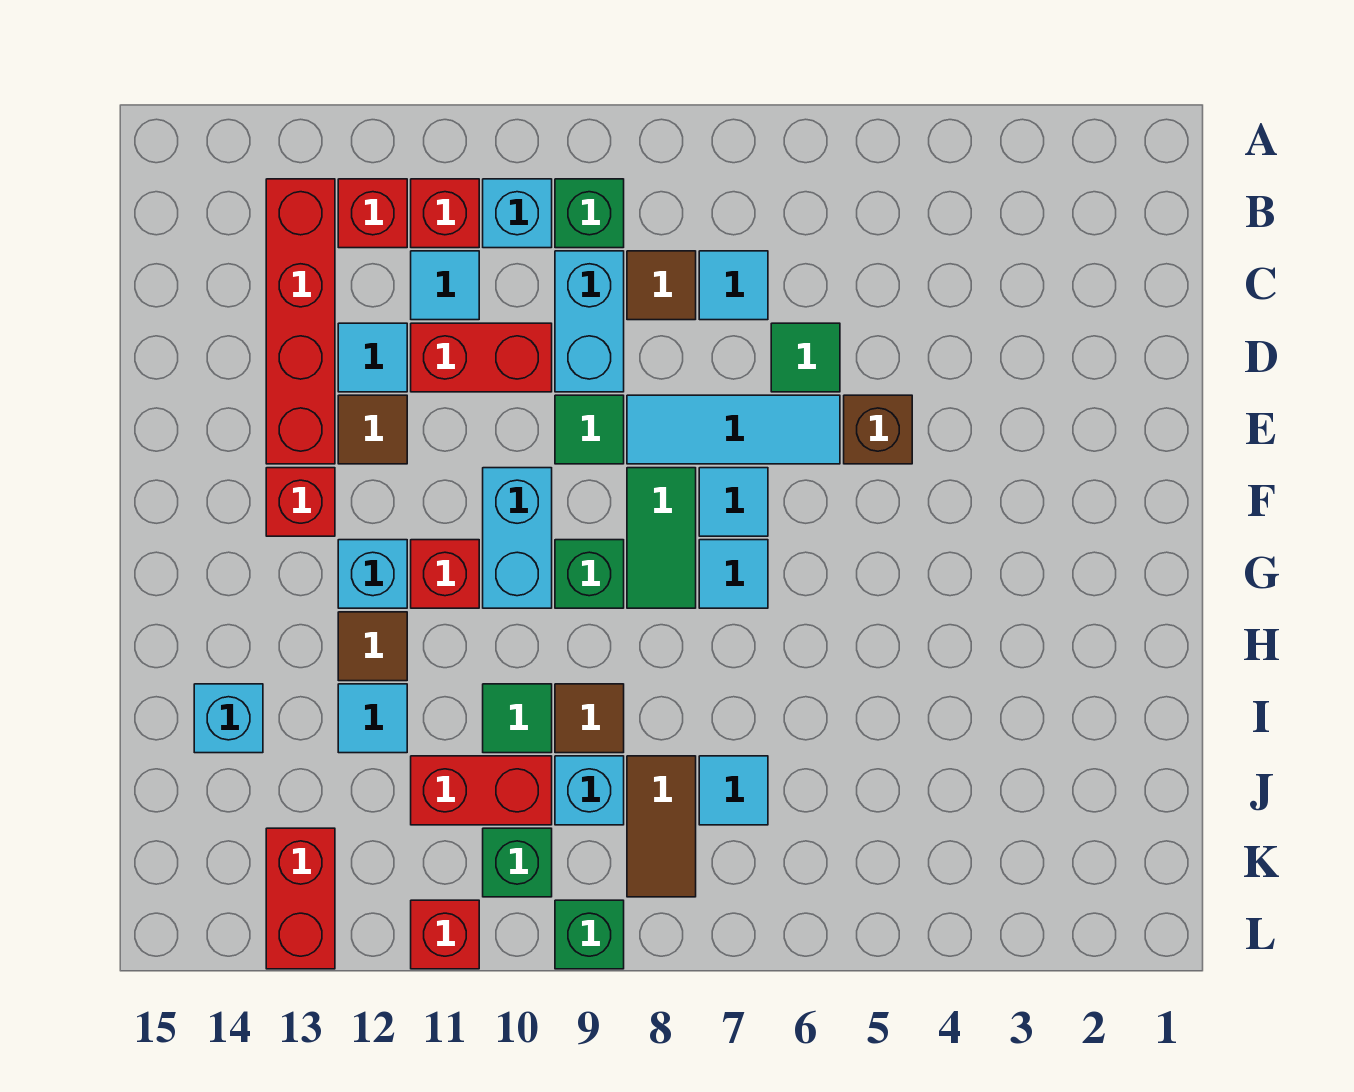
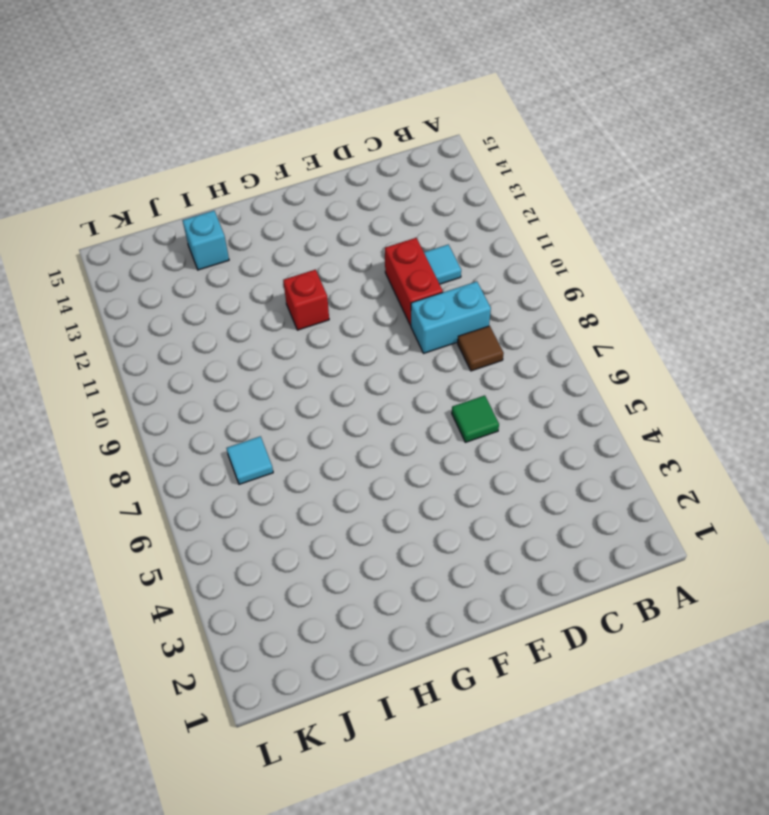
none -> green 1x1 brick [555,179,624,248]
none -> cyan 1x1 brick [483,179,552,248]
none -> red 1x1 brick [411,179,479,248]
none -> red 1x1 brick [338,179,407,248]

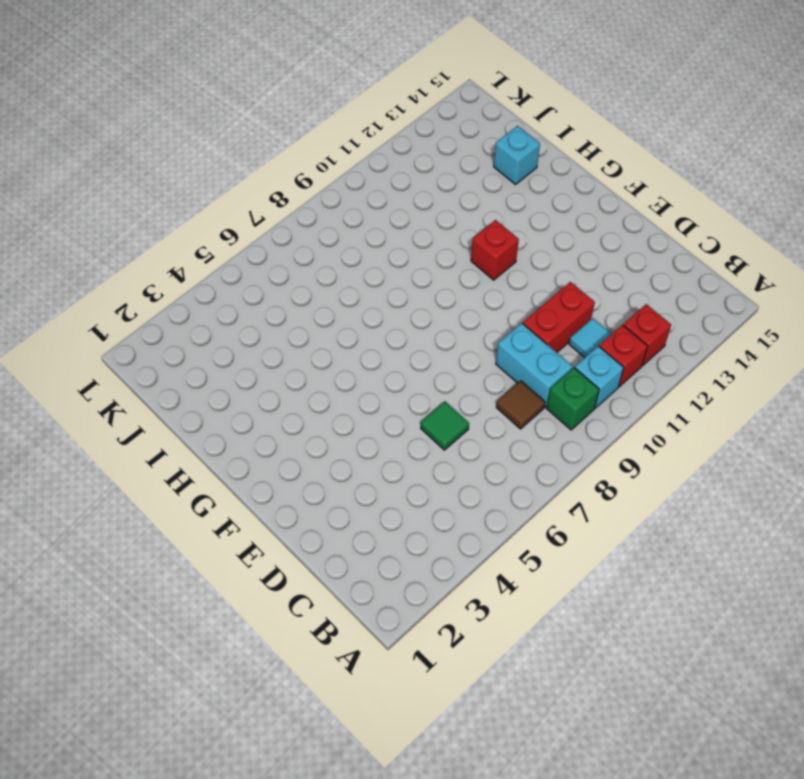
none -> red 1x4 brick [266,179,335,464]
none -> cyan 1x1 tile [699,251,768,320]
none -> cyan 1x1 tile [338,323,407,392]
none -> brown 1x1 brick [844,395,912,464]

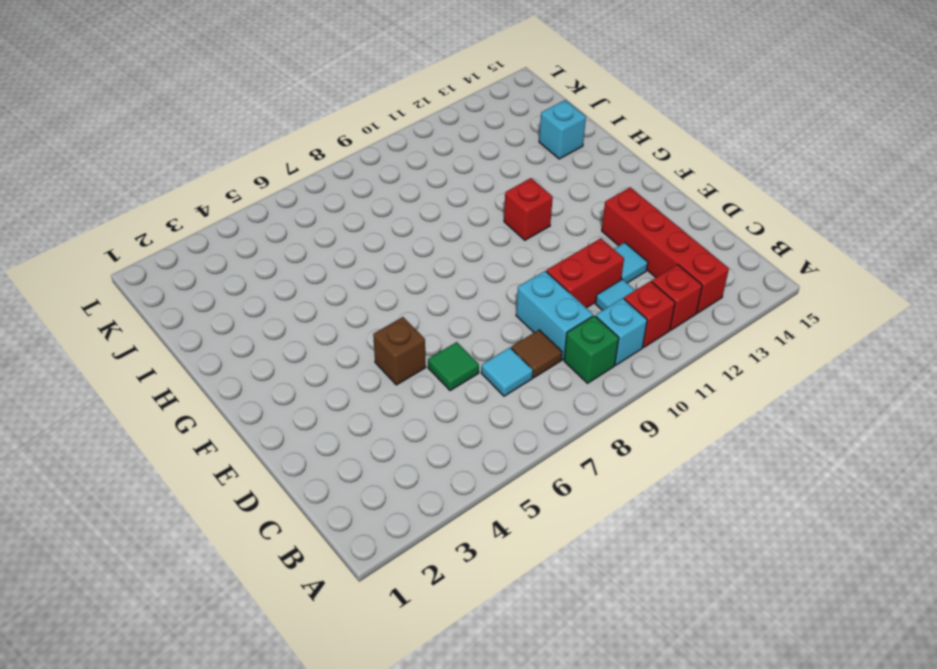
none -> cyan 1x3 tile [627,395,840,464]
none -> green 1x1 tile [555,395,624,464]
none -> brown 1x1 tile [338,395,407,464]
none -> cyan 1x1 tile [699,468,768,536]

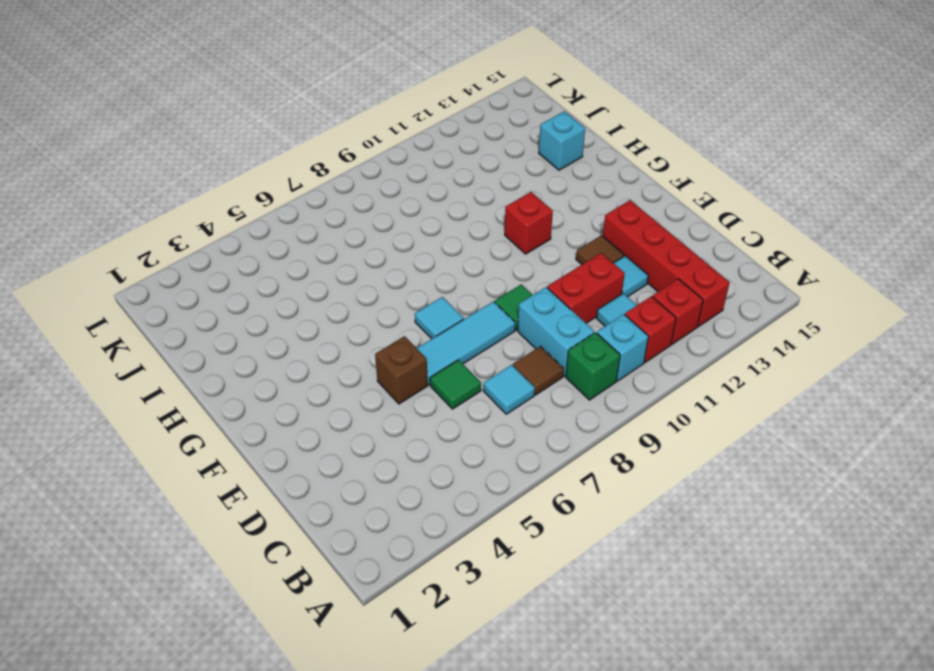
none -> green 1x2 tile [627,468,696,608]
none -> cyan 1x2 brick [483,468,552,608]
none -> red 1x1 brick [266,468,335,536]
none -> cyan 1x1 tile [699,540,768,608]

